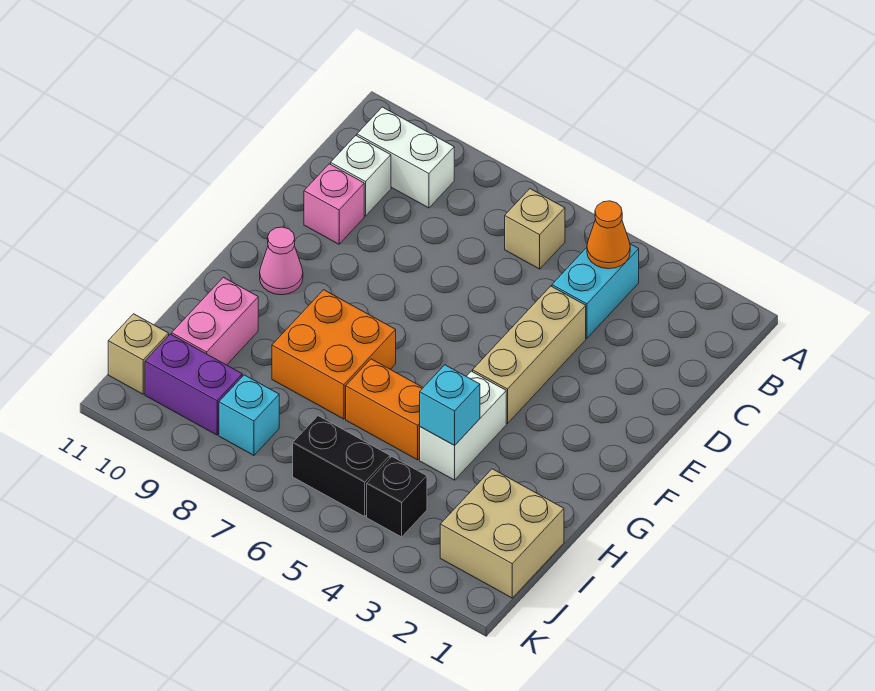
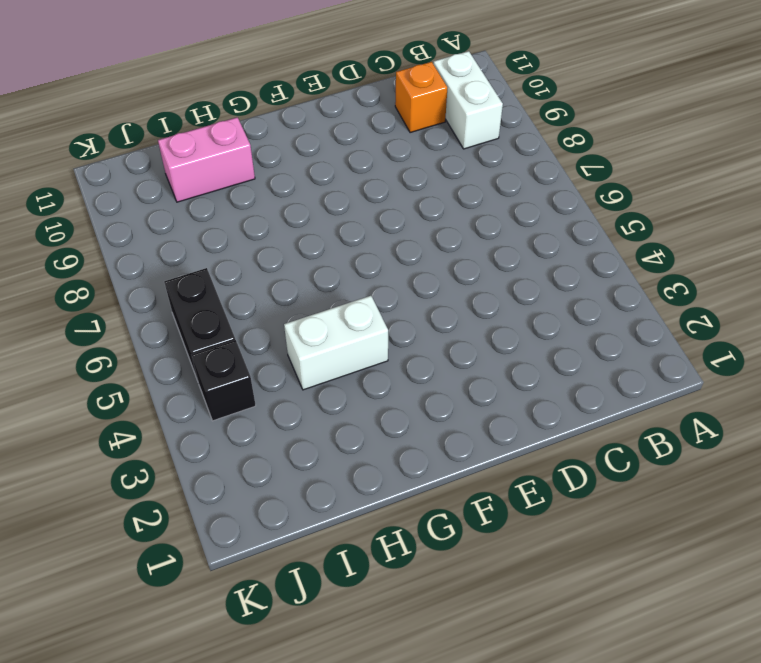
orange 1x1 brick [395,62,447,133] -> white 1x1 brick [331,136,391,216]
none -> cyan 1x2 brick [552,244,639,338]
none -> tan 1x1 brick [505,189,565,269]
none -> tan 1x3 brick [473,286,586,423]

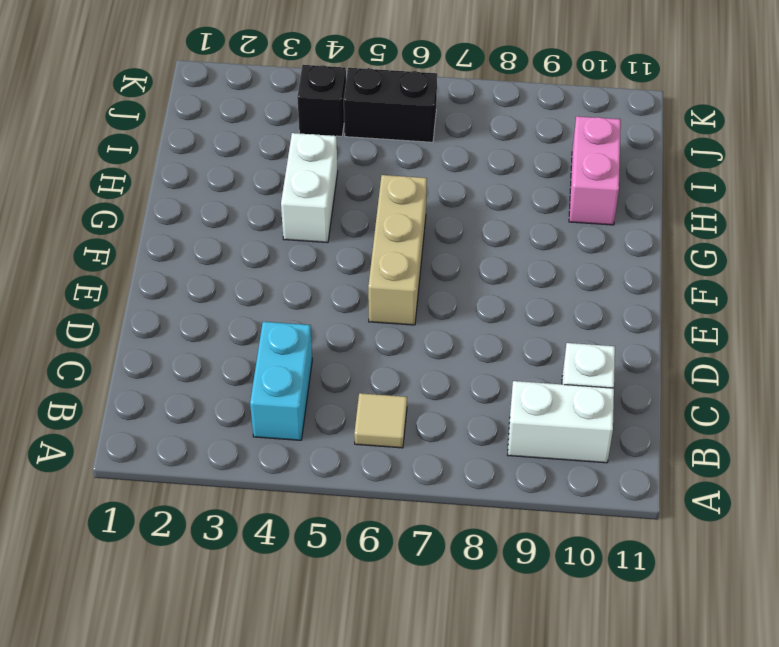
tan 1x1 tile [354,393,407,448] -> tan 1x1 brick [505,189,565,269]
tan 1x3 brick [368,175,427,325] -> tan 1x3 brick moved to [473,286,586,423]
none -> pink 1x1 brick [304,164,364,244]
none -> pink 1x1 cone [260,227,303,295]
none -> orange 2x2 brick [272,290,396,419]

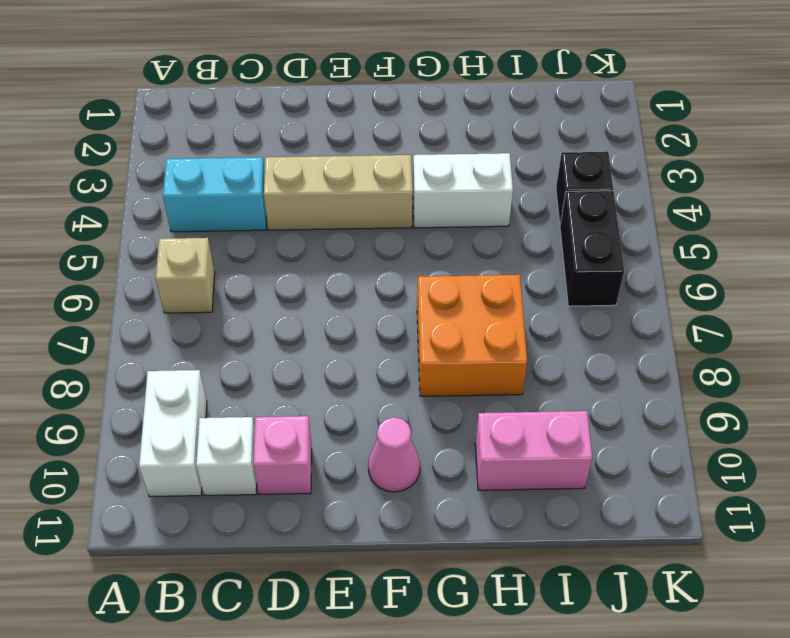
none -> orange 1x2 brick [346,359,423,460]
none -> tan 2x2 brick [440,469,564,598]
none -> cyan 1x1 brick [219,375,279,455]

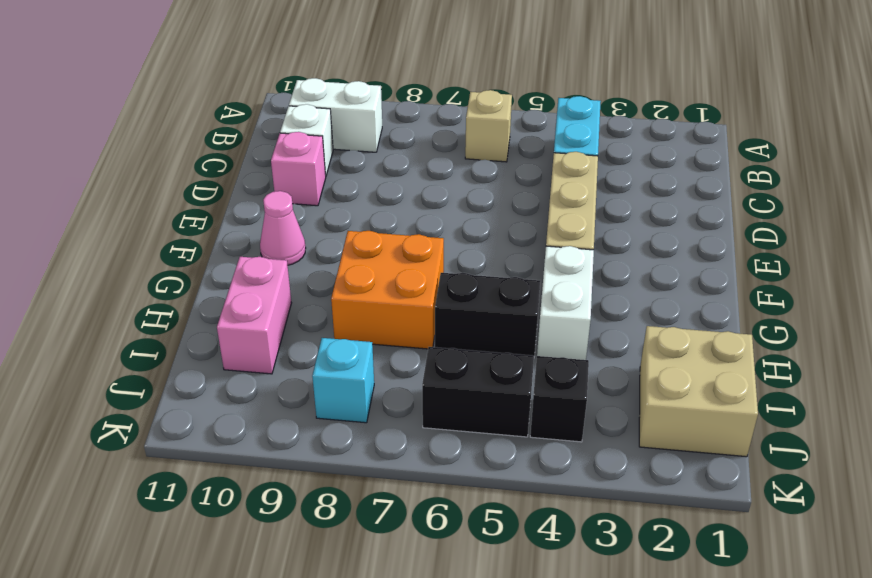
black 1x2 brick [435,273,540,356] -> orange 1x2 brick [346,359,423,460]
none -> purple 1x2 brick [145,334,242,435]
none -> tan 1x1 brick [108,314,169,394]
none -> orange 1x1 cone [587,201,630,269]

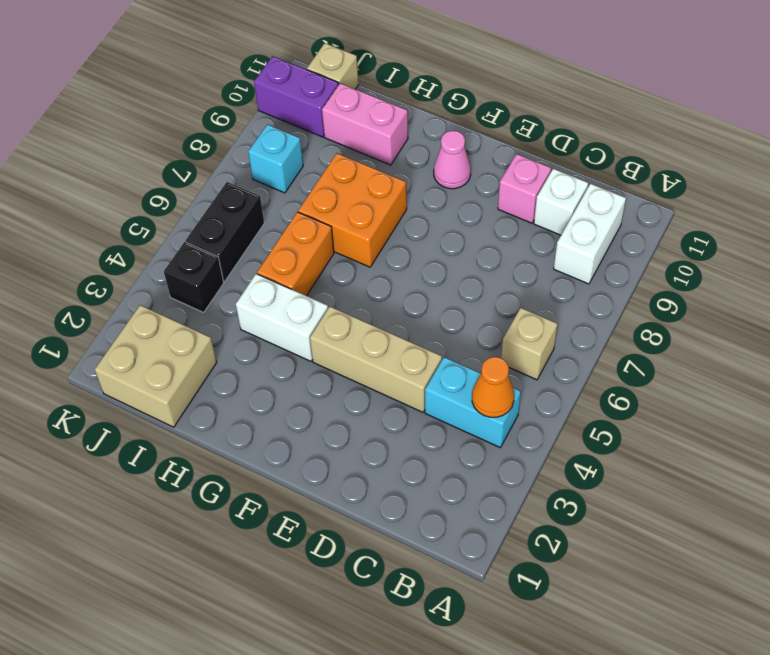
purple 1x2 brick [254,56,338,137] -> purple 1x2 brick turned to [145,334,242,435]
none -> cyan 1x1 brick [420,365,480,445]

